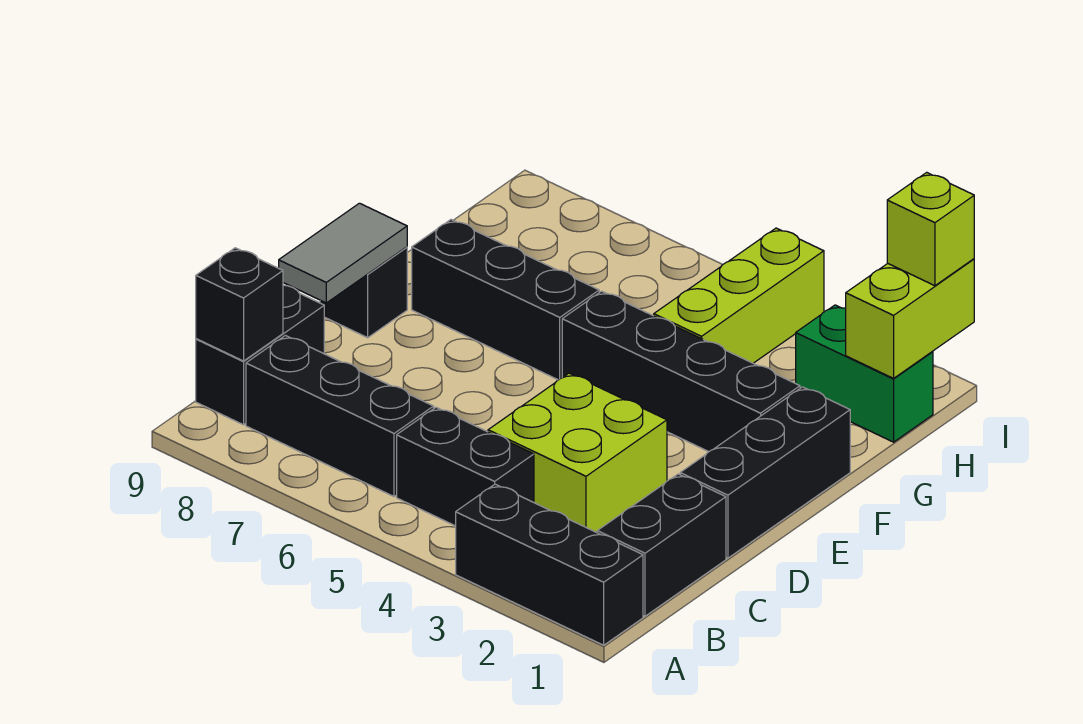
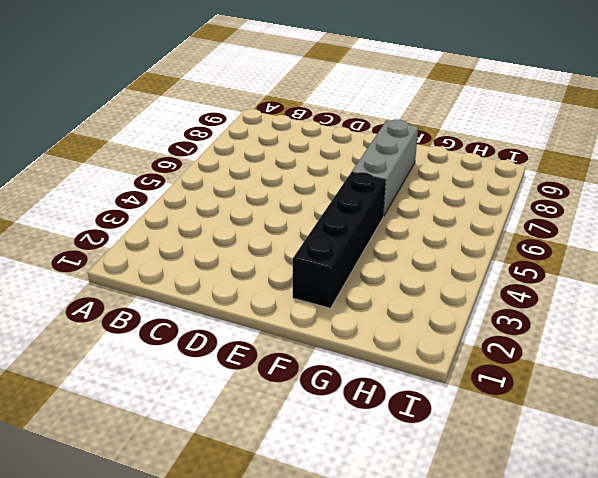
grey 1x3 brick [352,119,418,216] -> black 1x3 brick [412,220,599,380]
none -> black 1x3 brick [456,484,643,645]
none -> black 1x2 brick [597,474,726,616]
none -> black 1x2 brick [397,407,534,526]

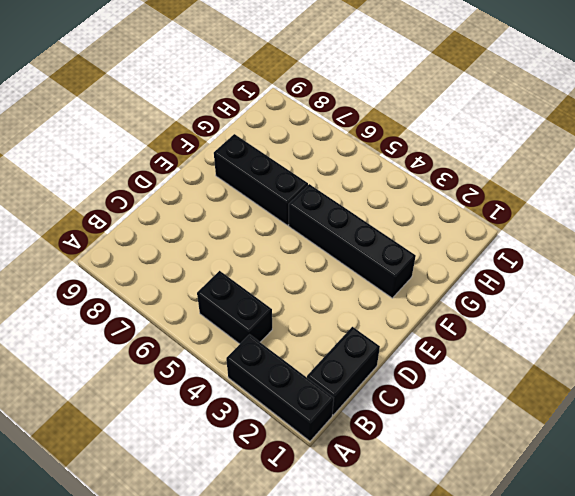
none -> black 1x3 brick [246,336,434,497]
none -> black 1x2 brick [196,285,324,425]
none -> lime 2x2 brick [488,373,667,532]

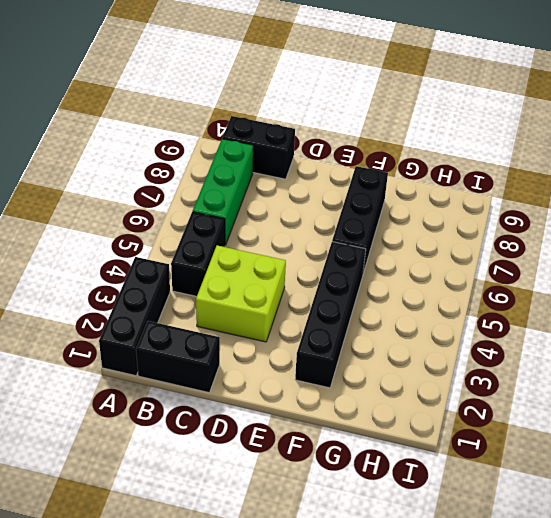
green 1x3 brick [193,139,253,245] -> black 1x3 brick [246,336,434,497]
none -> black 1x3 brick [680,387,850,558]
none -> black 1x1 brick [320,247,407,338]
none -> lime 1x3 brick [654,228,824,363]

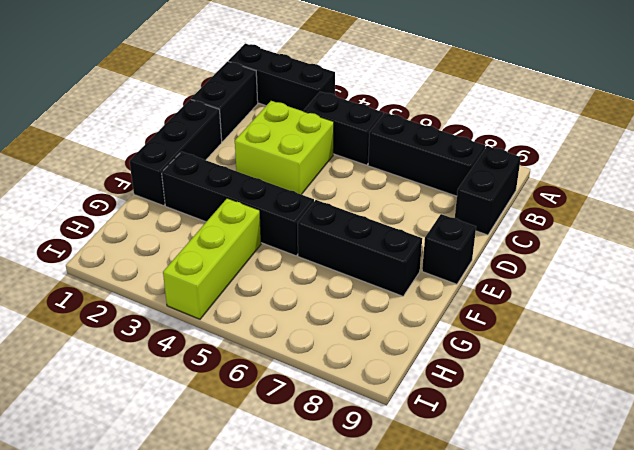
none -> green 1x2 brick [796,305,933,442]
none -> black 1x1 brick [196,248,283,361]
none -> grey 1x2 tile [279,203,407,303]

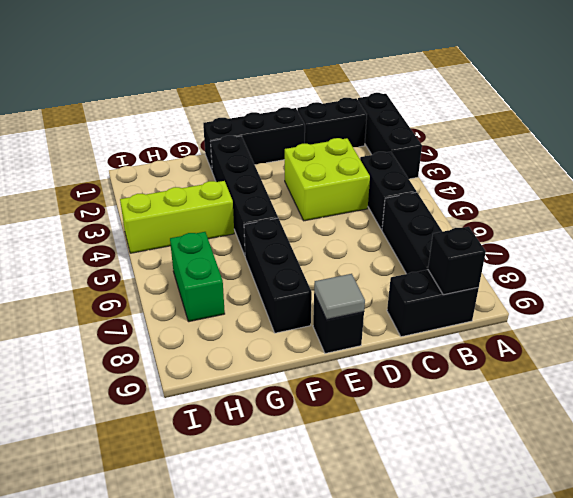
grey 1x1 tile [314,274,365,320] -> grey 1x2 tile [279,203,407,303]
green 1x2 brick [170,232,225,322] -> green 1x2 brick moved to [796,305,933,442]
none -> lime 1x2 brick [846,259,974,378]
none -> lime 1x1 brick [887,172,974,286]

